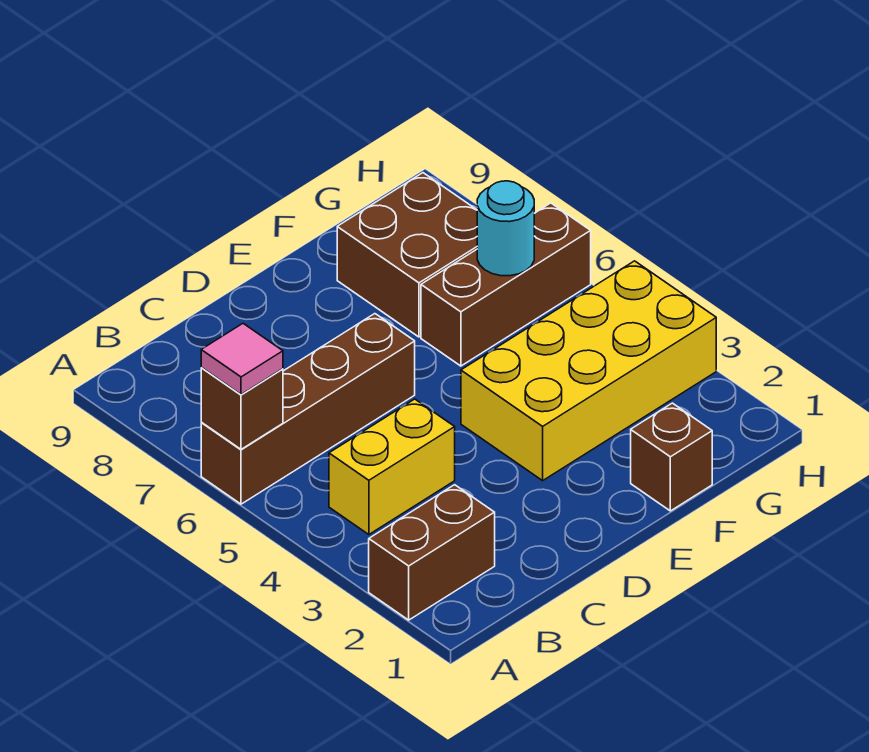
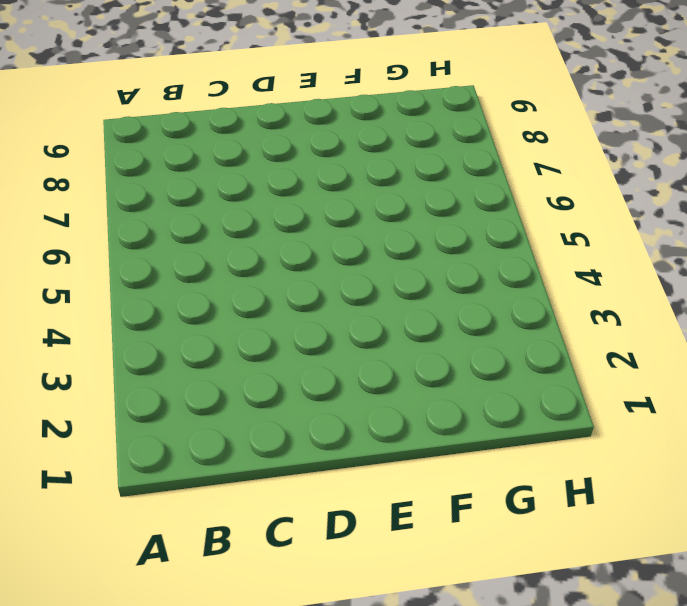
none -> brown 1x2 brick [369,485,495,620]
none -> brown 1x4 brick [201,314,415,504]

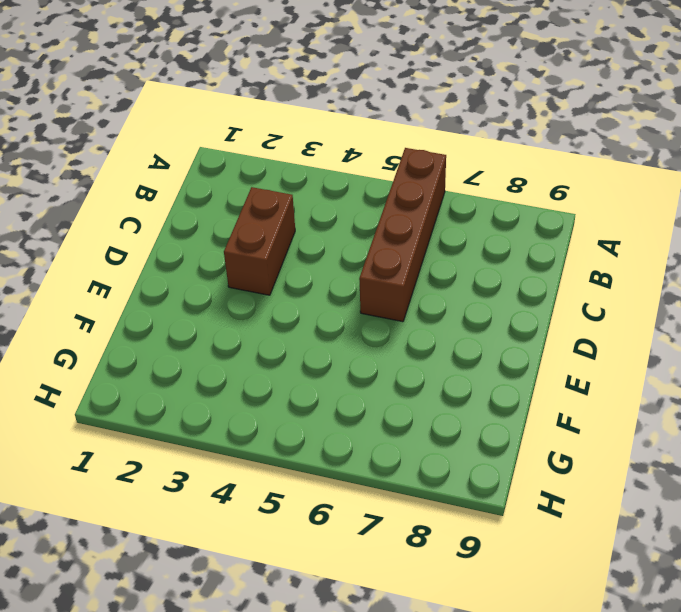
brown 1x2 brick [224,187,295,295] -> brown 1x2 brick moved to [369,485,495,620]
none -> yellow 1x2 brick [329,399,455,534]
none -> yellow 2x4 brick [461,261,716,481]

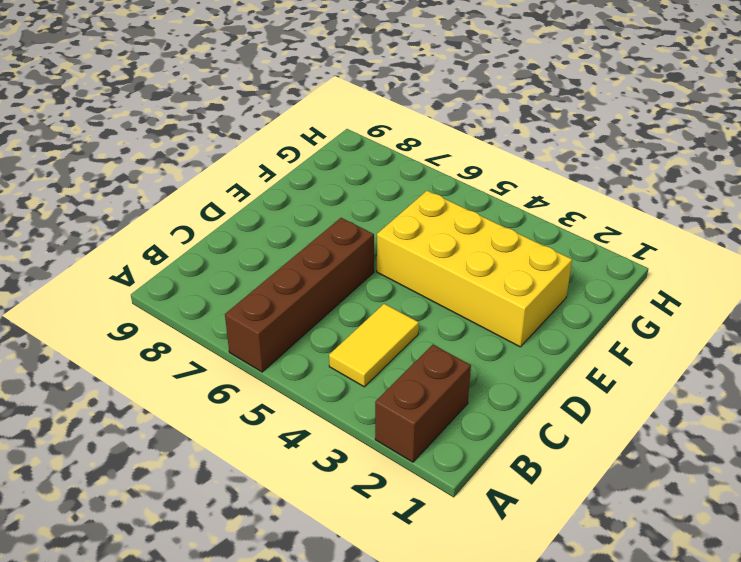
yellow 1x2 tile [329,304,419,387] -> yellow 1x2 brick [329,399,455,534]
yellow 2x4 brick [377,191,572,347] -> yellow 2x4 brick turned to [461,261,716,481]
none -> brown 1x1 brick [631,403,712,511]
none -> brown 1x3 brick [421,203,591,366]

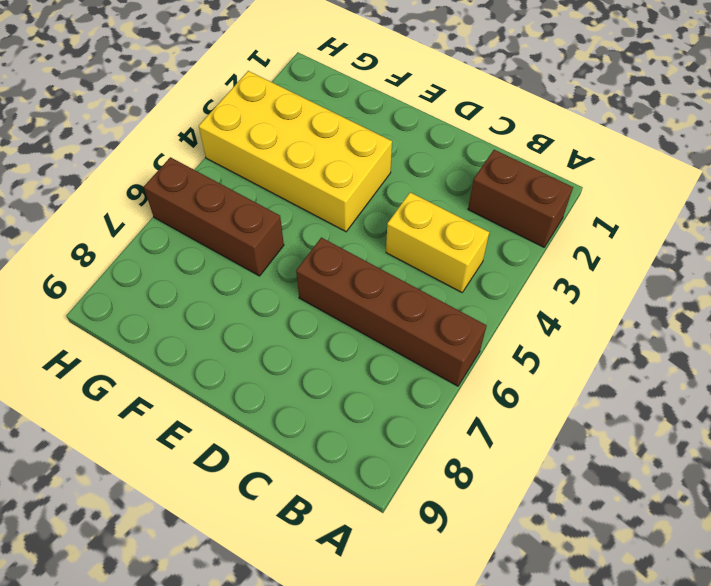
none -> brown 1x1 brick [631,403,712,511]
none -> brown 2x2 brick [337,173,477,337]

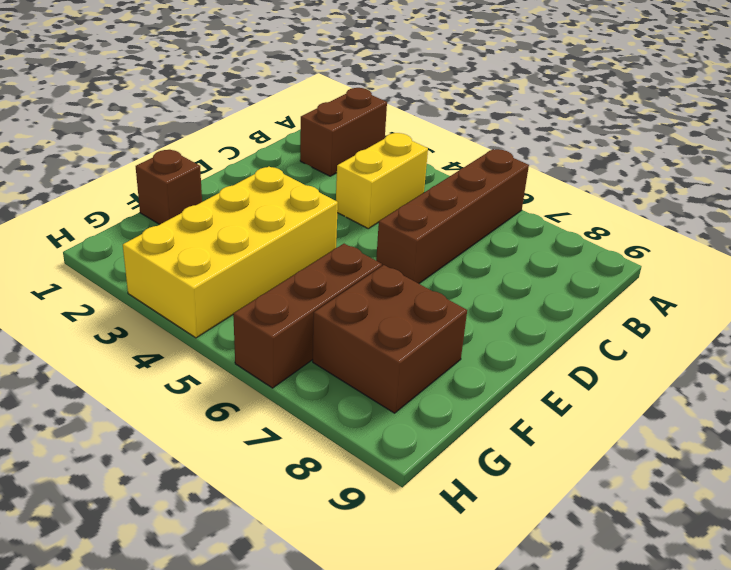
none -> brown 1x1 brick [201,368,283,449]
none -> cyan 1x1 round brick [477,181,534,276]

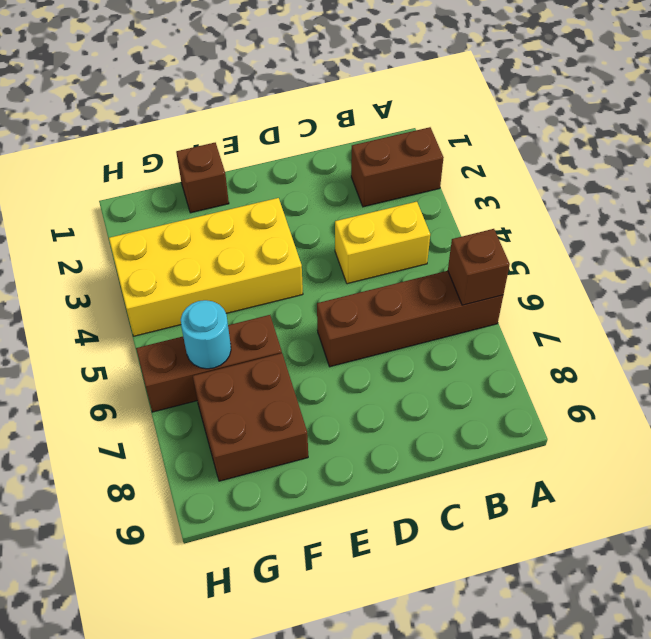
none -> pink 1x1 tile [201,324,283,395]

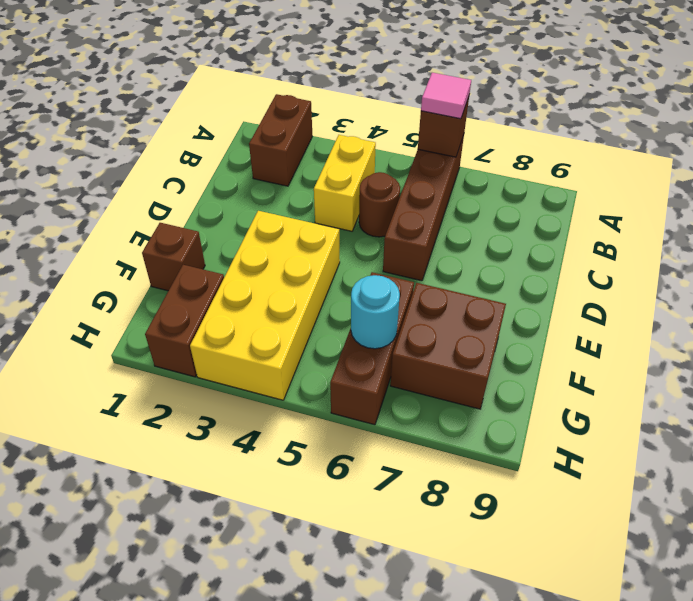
brown 1x1 round brick [359,172,400,237] -> none
brown 1x2 brick [145,265,224,377] -> none

